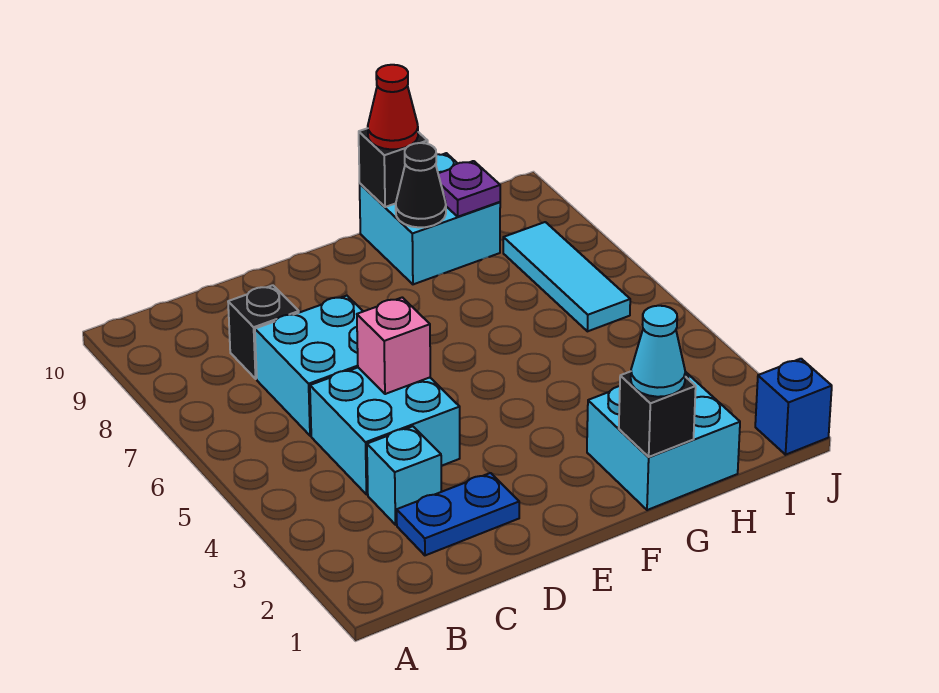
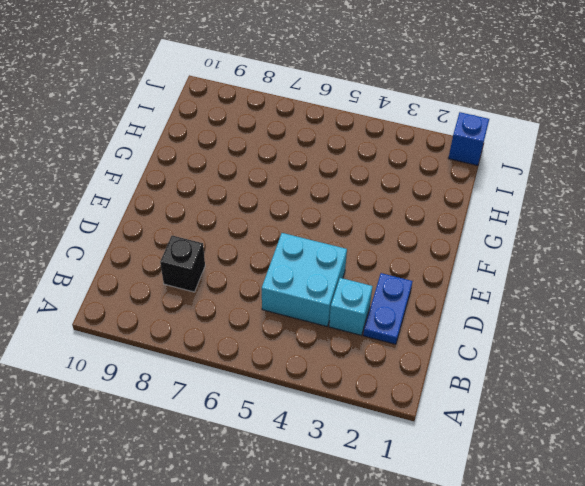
none -> cyan 2x2 brick [255,296,363,436]
none -> cyan 2x2 brick [587,372,740,510]
none -> cyan 2x2 brick [360,153,500,284]

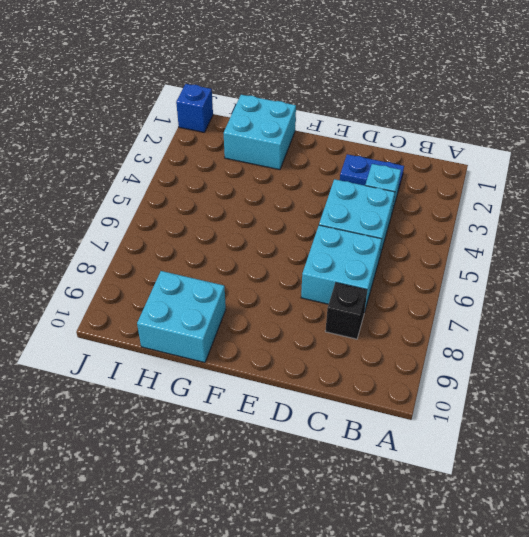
none -> cyan 1x3 tile [503,222,630,331]
none -> pink 1x1 brick [357,297,430,394]
none -> black 1x1 brick [619,371,696,457]

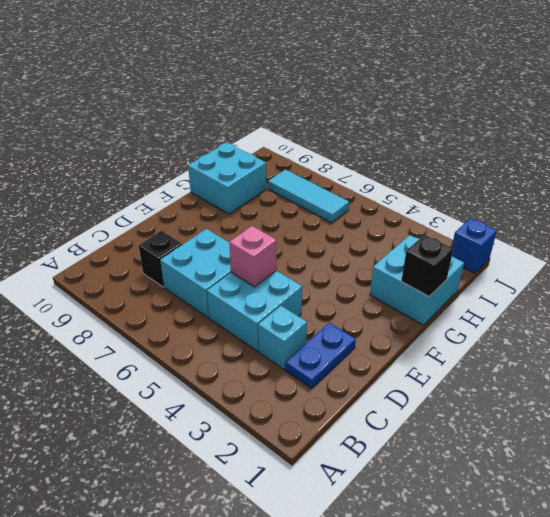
none -> black 1x1 cone [396,143,446,227]
none -> black 1x1 brick [359,128,428,207]
none -> purple 1x1 plate [438,161,500,217]

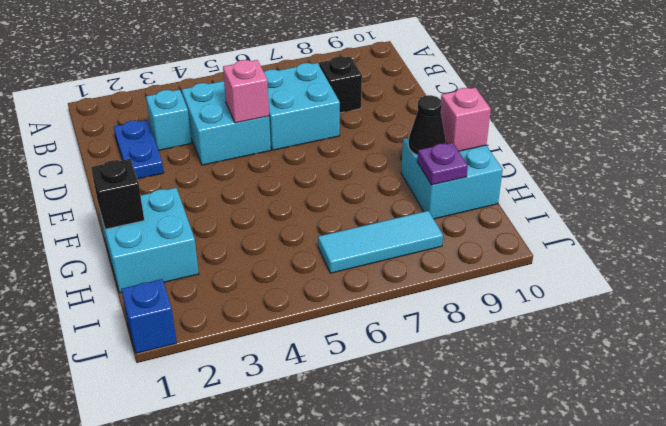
pink 1x1 brick [441,88,491,151] -> black 1x1 brick [359,128,428,207]
none -> cyan 1x1 cone [631,306,685,397]
none -> red 1x1 cone [368,65,418,149]

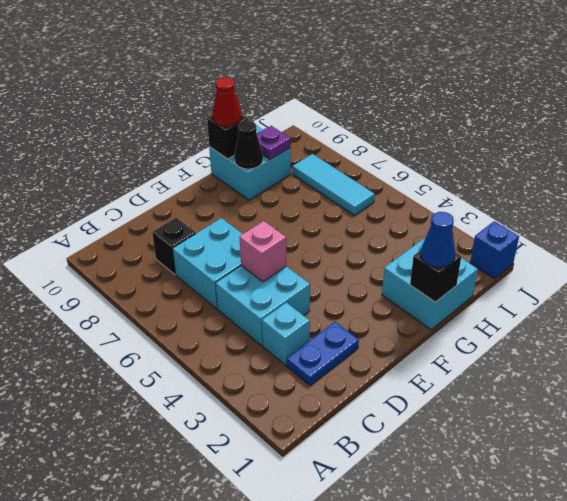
blue 1x1 cone [421,212,455,268] -> cyan 1x1 cone [631,306,685,397]

